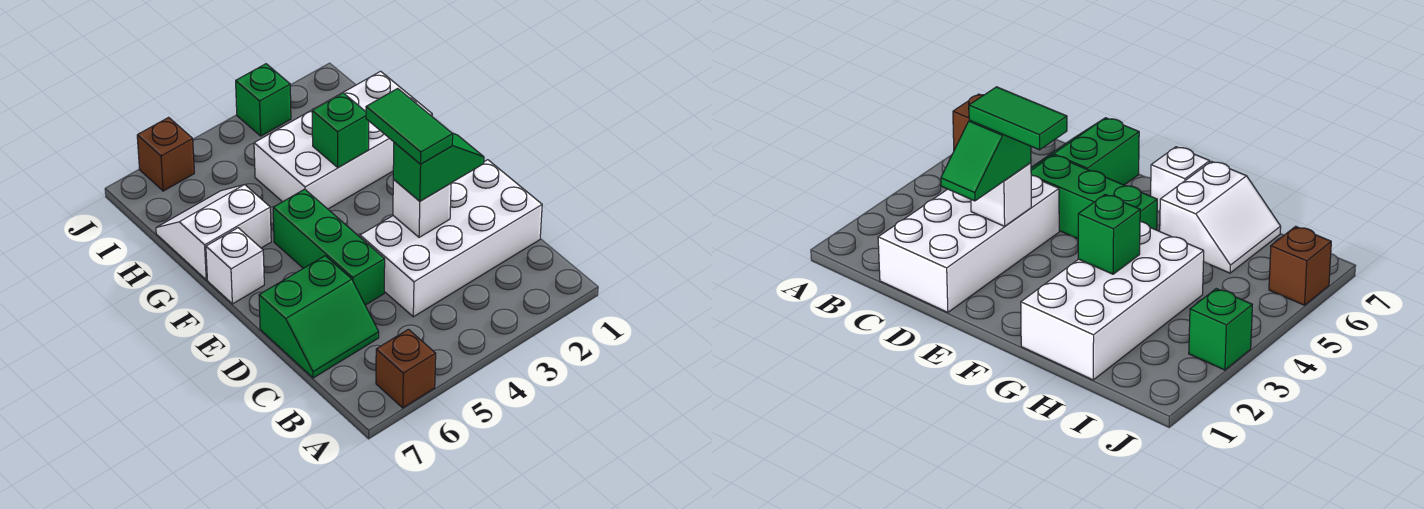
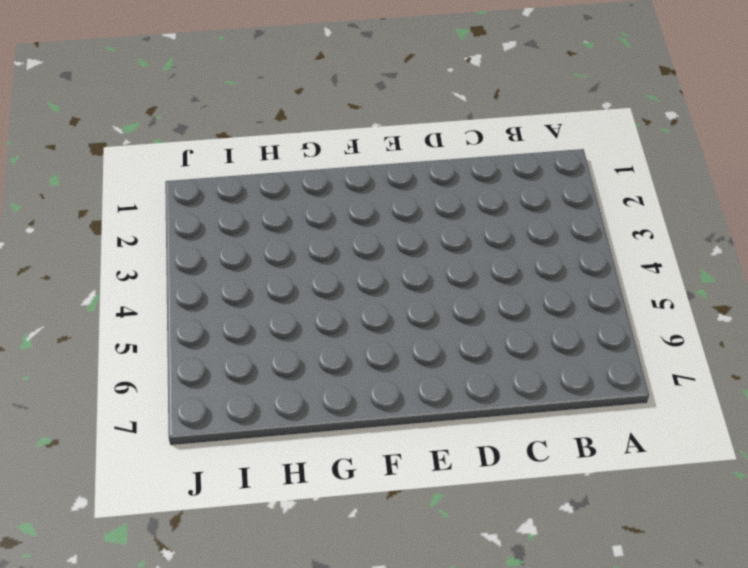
none -> brown 1x1 brick [376,329,436,408]
none -> white 2x4 brick [360,160,542,317]
none -> green 2x2 slope [259,256,379,378]

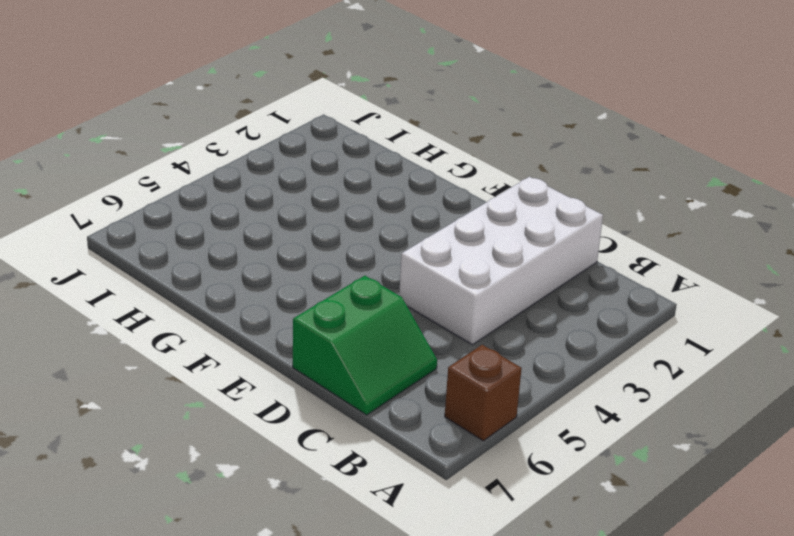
none -> green 1x3 brick [273,189,385,305]
none -> white 1x1 brick [206,228,264,304]
none -> white 2x4 brick [254,71,432,209]

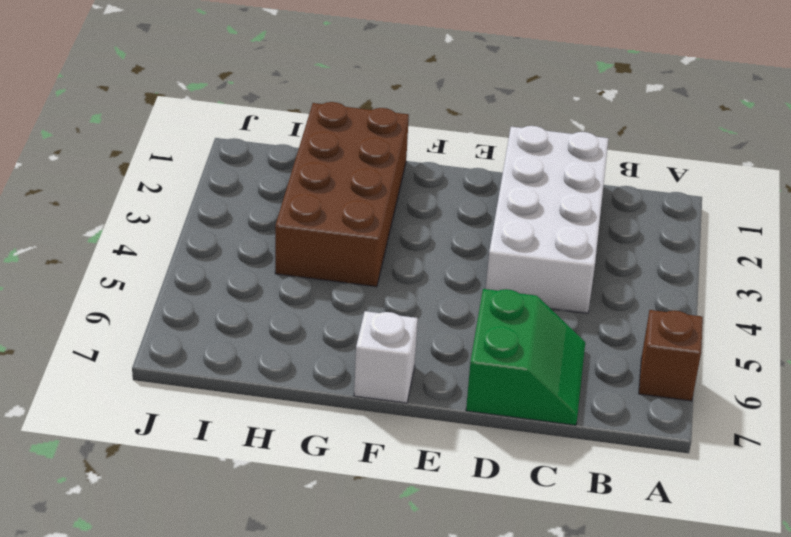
brown 2x4 brick [275,102,409,287] -> white 2x4 brick [254,71,432,209]
none -> green 1x3 brick [273,189,385,305]
none -> white 2x2 slope [156,185,271,280]
none -> green 1x1 brick [236,64,291,136]

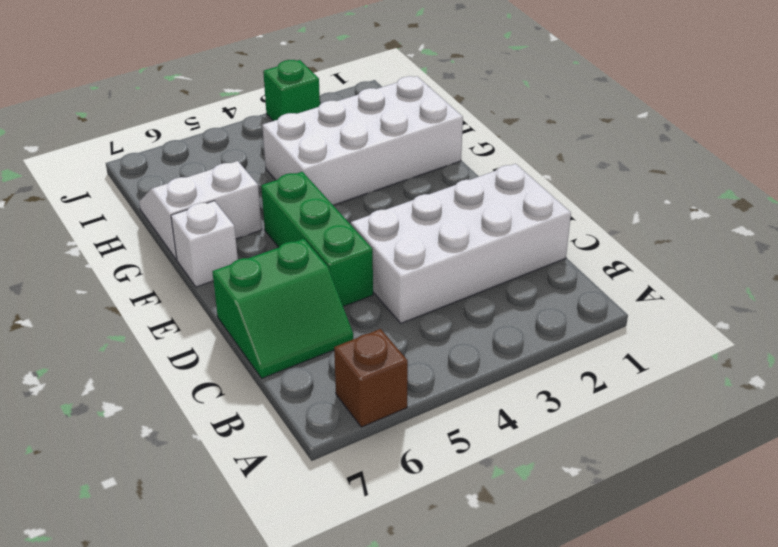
none -> brown 1x1 brick [137,117,194,191]
none -> white 1x1 brick [393,180,451,237]
none -> green 1x1 brick [312,93,369,168]

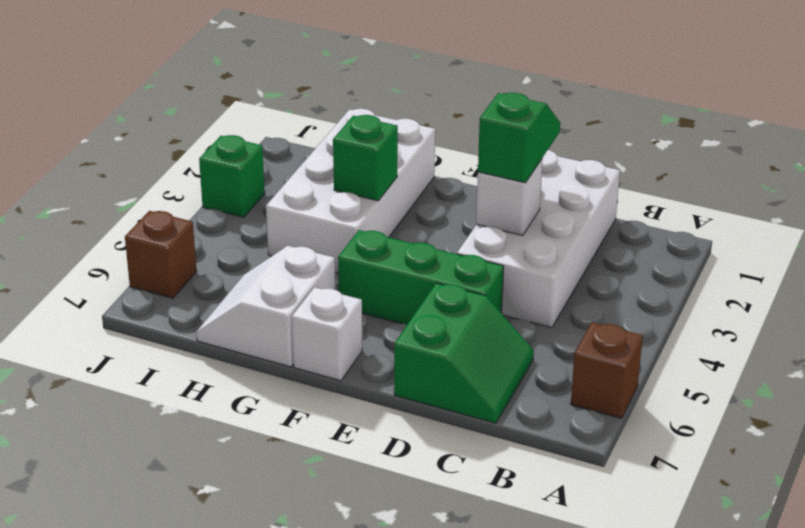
none -> green 1x2 tile [366,88,453,164]

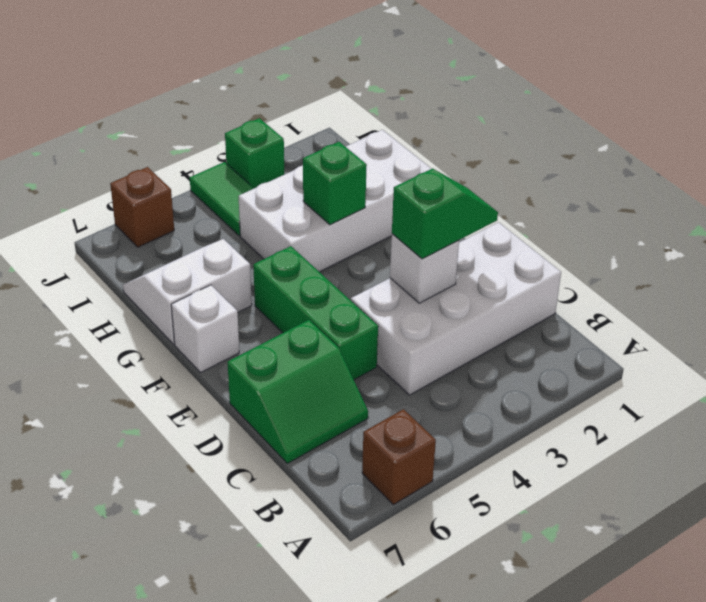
green 1x2 tile [190,162,254,236] -> green 1x2 tile moved to [366,88,453,164]

